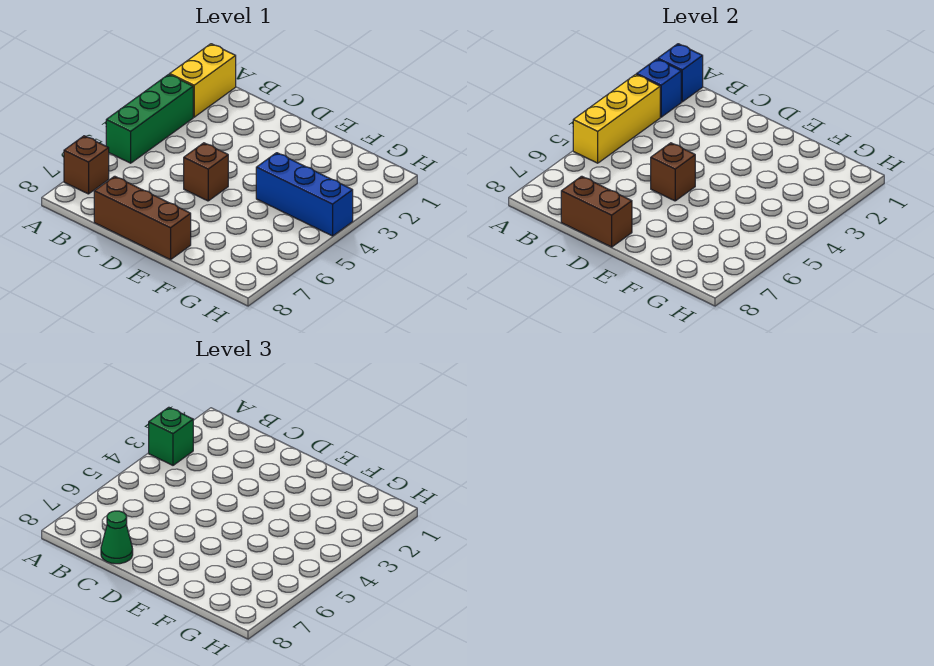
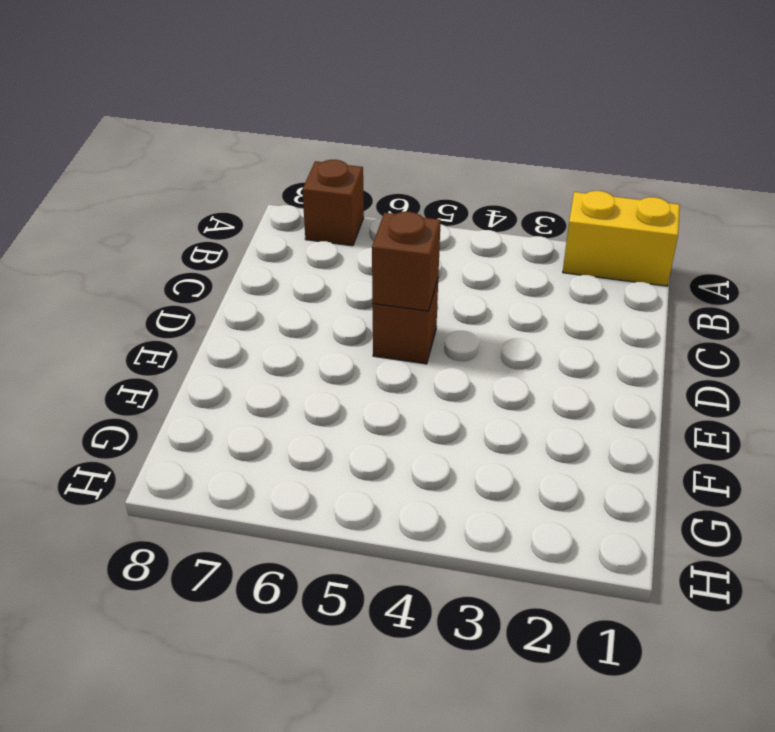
none -> green 1x3 brick [106,74,193,163]
none -> brown 1x3 brick [94,176,191,260]
none -> blue 1x3 brick [256,153,353,236]

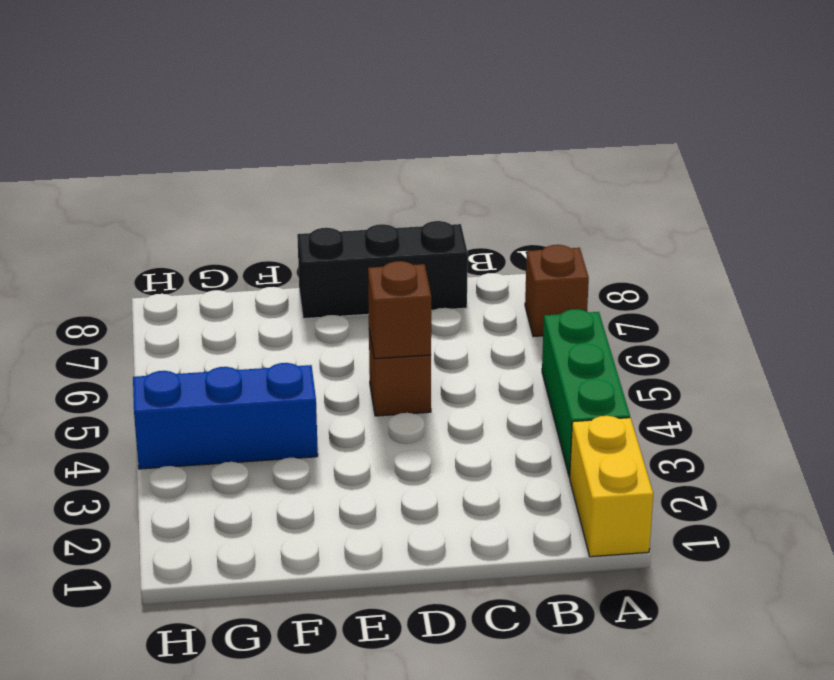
black 1x3 brick [297,221,468,319] -> brown 1x3 brick [94,176,191,260]
none -> blue 1x1 brick [658,44,703,102]
none -> blue 1x1 brick [637,59,681,117]
none -> yellow 1x3 brick [573,74,660,163]

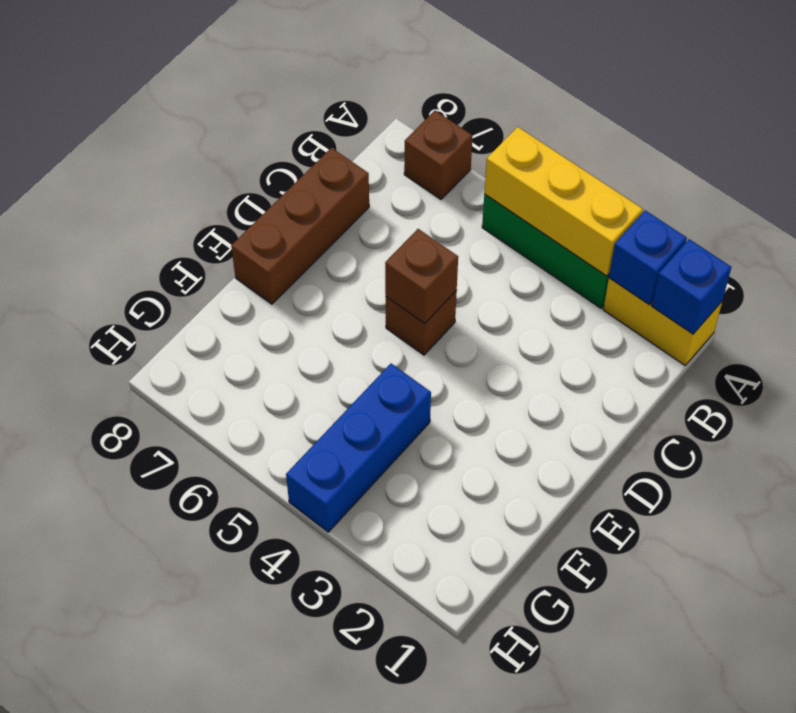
none -> brown 1x2 brick [561,176,632,247]
none -> green 1x1 brick [149,407,193,465]
none -> green 1x1 cone [101,511,133,564]

